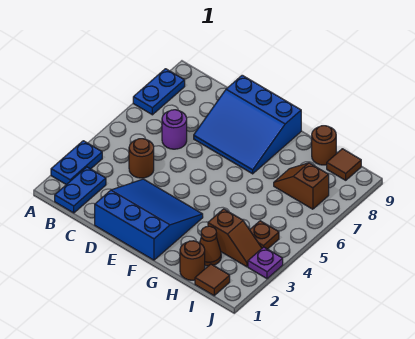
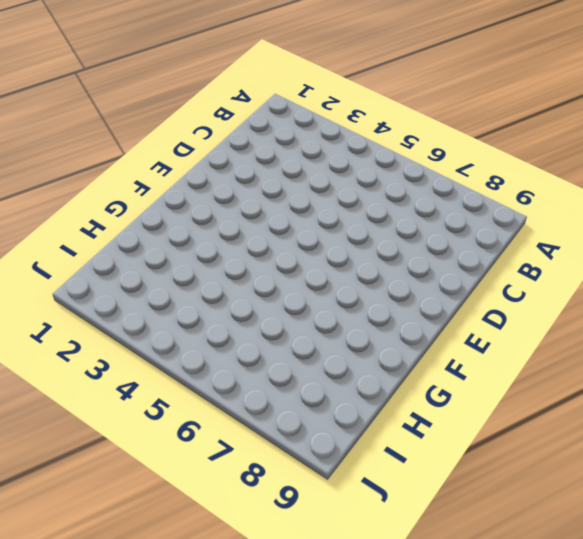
none -> blue 1x2 plate [51,141,102,185]
none -> blue 1x2 plate [133,69,185,115]
none -> blue 1x2 plate [55,167,106,213]

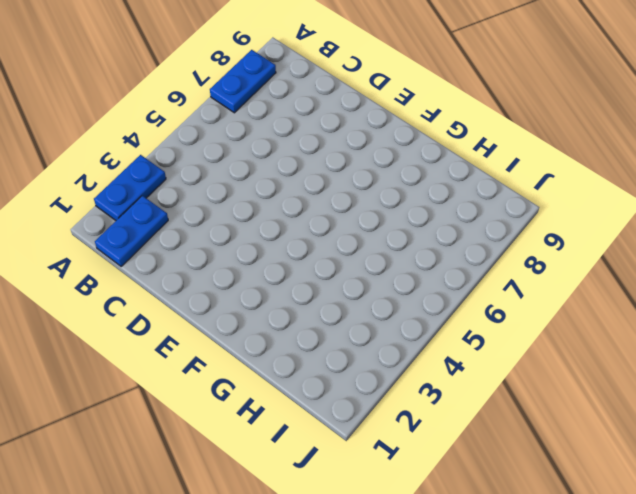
none -> brown 1x1 round brick [129,139,154,178]
none -> purple 1x1 round brick [162,110,187,149]
none -> blue 3x3 slope [95,179,203,260]

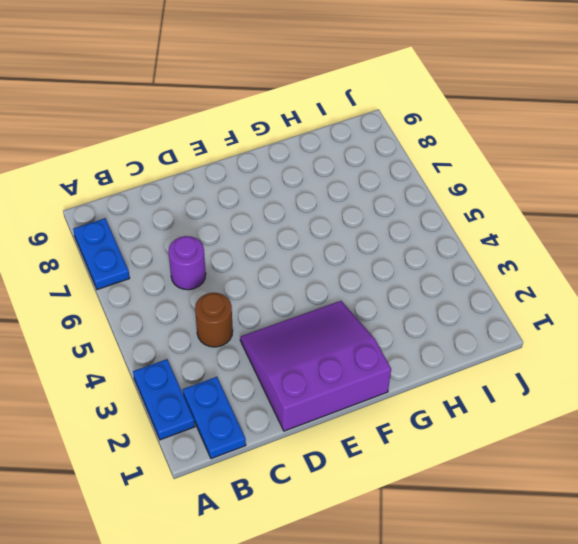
purple 3x3 slope [240,301,391,431] -> blue 3x3 slope [95,179,203,260]
none -> blue 3x3 slope [194,75,301,174]
none -> brown 1x1 round brick [180,241,205,280]
none -> brown 1x1 cone [200,226,221,266]

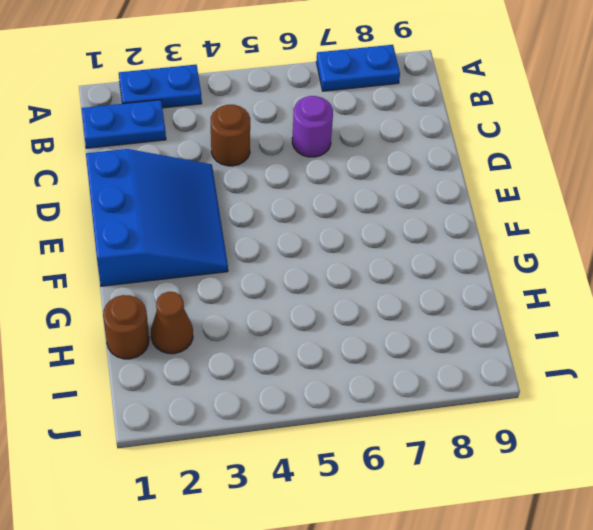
none -> blue 3x3 slope [194,75,301,174]
none -> brown 1x2 slope [208,209,262,267]
none -> brown 1x2 slope [274,163,329,209]

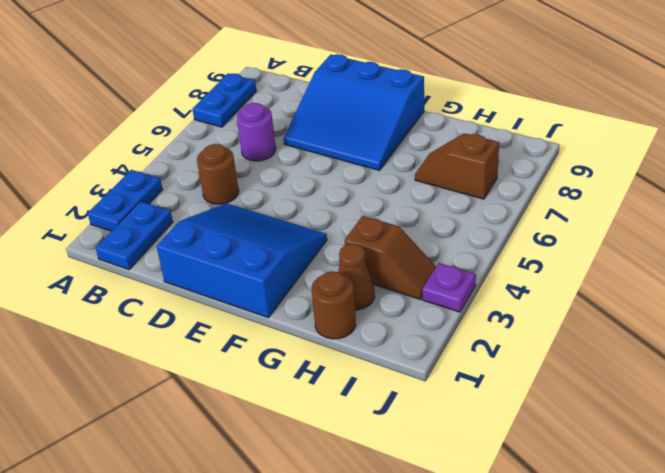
none -> brown 1x1 round brick [312,126,336,165]
none -> brown 1x1 tile [195,264,230,296]
none -> brown 1x1 plate [250,221,279,249]

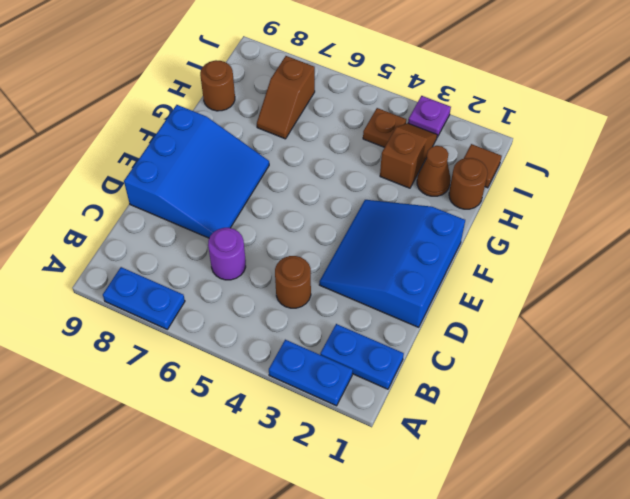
none -> brown 1x1 tile [327,149,361,180]

